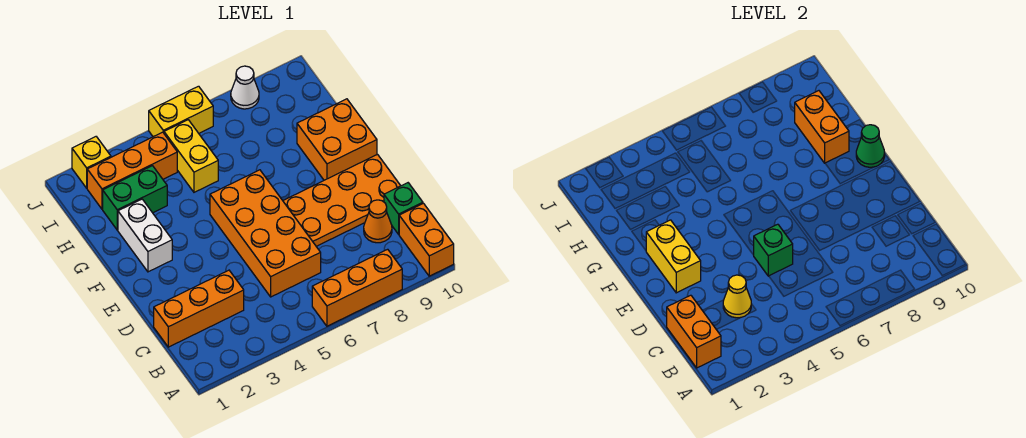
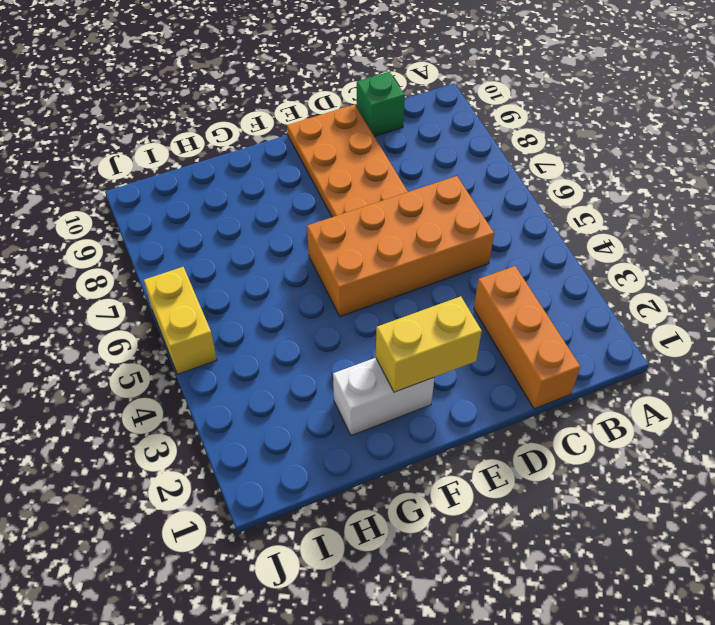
none -> orange 1x3 brick [312,249,402,326]
none -> orange 1x2 brick [399,203,454,276]
none -> orange 1x1 cone [364,200,392,243]

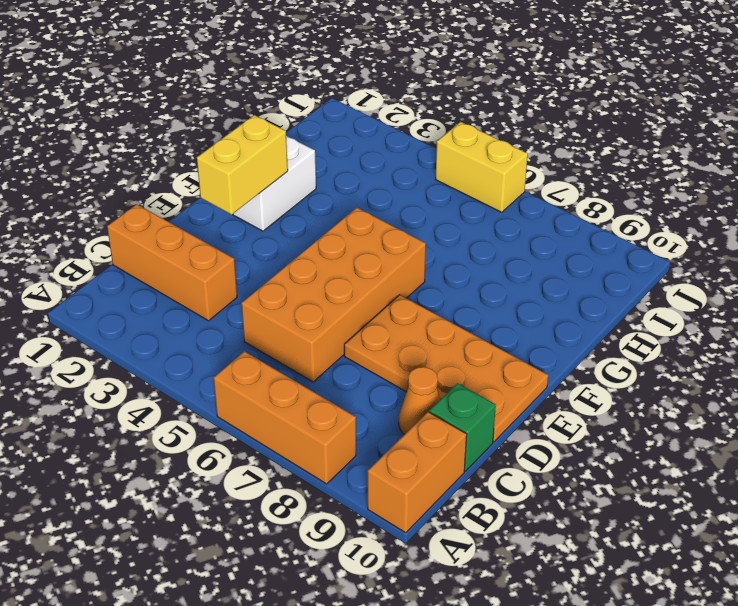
none -> orange 2x2 brick [297,99,377,180]
none -> green 1x2 brick [103,166,167,230]
none -> yellow 1x2 brick [164,120,218,192]

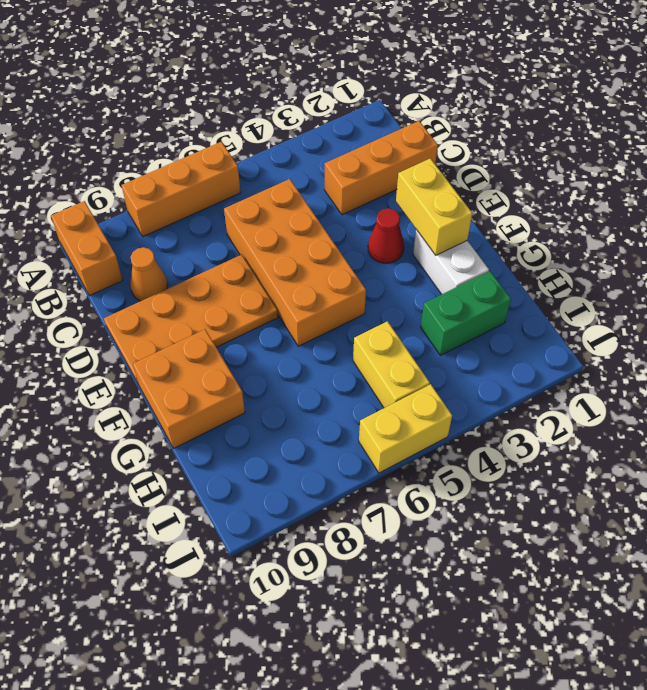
red 1x1 cone [368,208,404,263] -> none
none -> green 1x1 brick [384,183,423,234]
none -> orange 1x3 brick [87,132,177,209]
none -> yellow 1x1 brick [72,137,111,188]

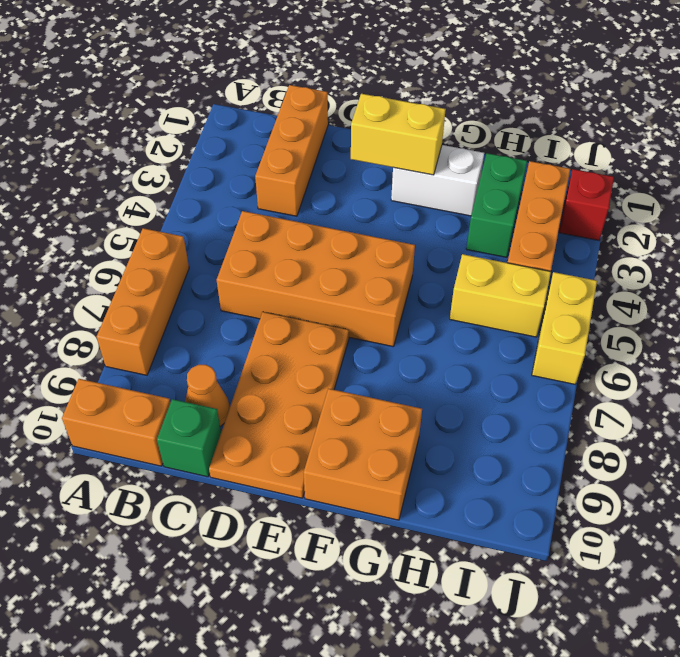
red 1x1 brick [559,169,614,240] -> yellow 1x1 brick [72,137,111,188]
none -> white 1x1 cone [231,66,259,109]
none -> orange 1x2 brick [667,295,721,368]
none -> yellow 1x1 cone [723,275,751,318]

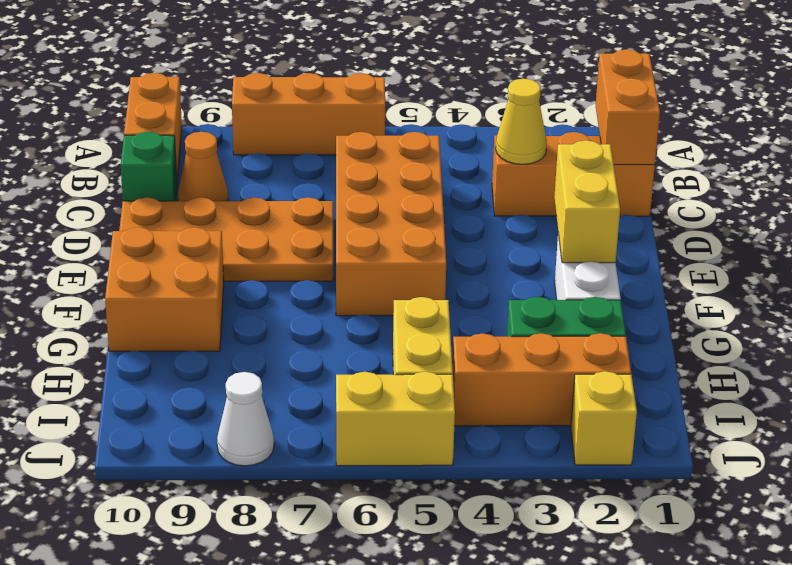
none -> green 1x1 brick [754,224,793,276]
none -> green 1x1 cone [856,125,885,167]
none -> orange 1x2 brick [795,91,849,163]

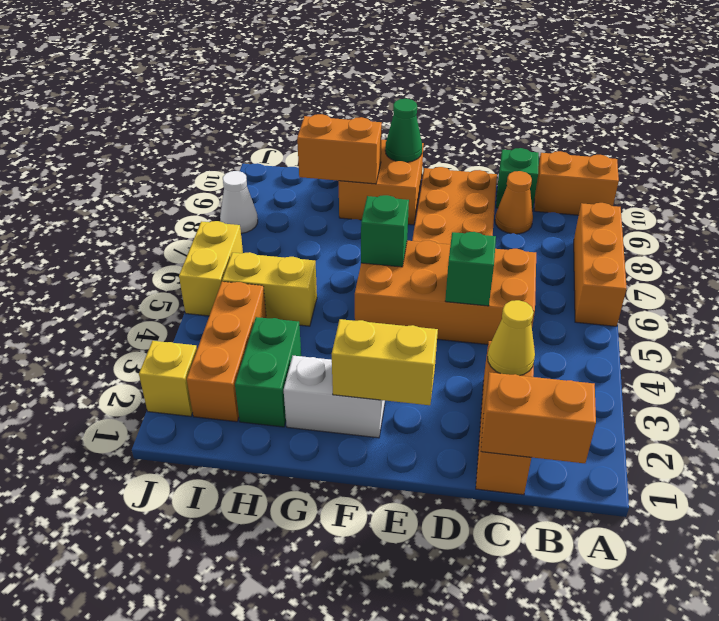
green 1x1 brick [361,195,409,267] -> none

